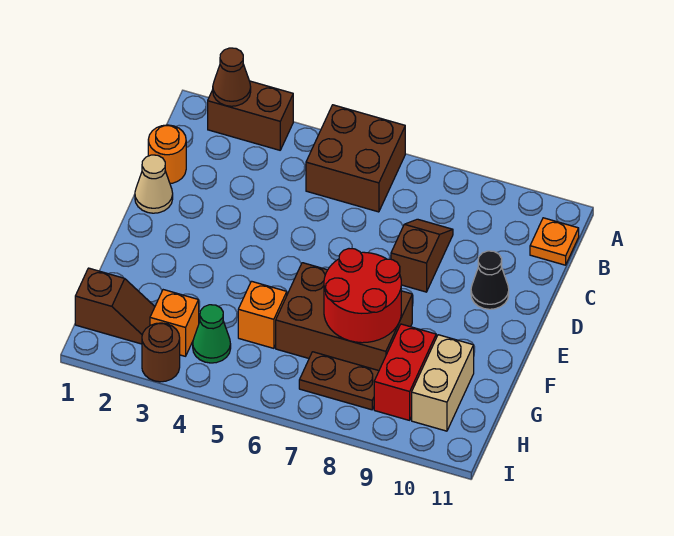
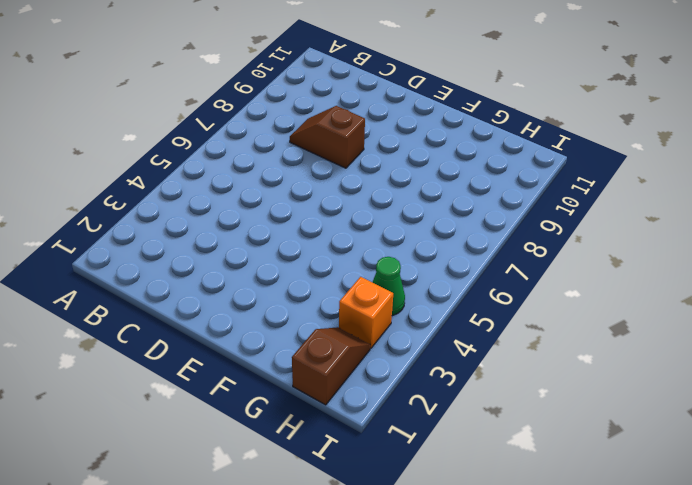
none -> brown 1x2 brick [208,81,293,150]
none -> brown 2x2 brick [306,105,405,212]
none -> orange 1x1 plate [530,218,579,265]

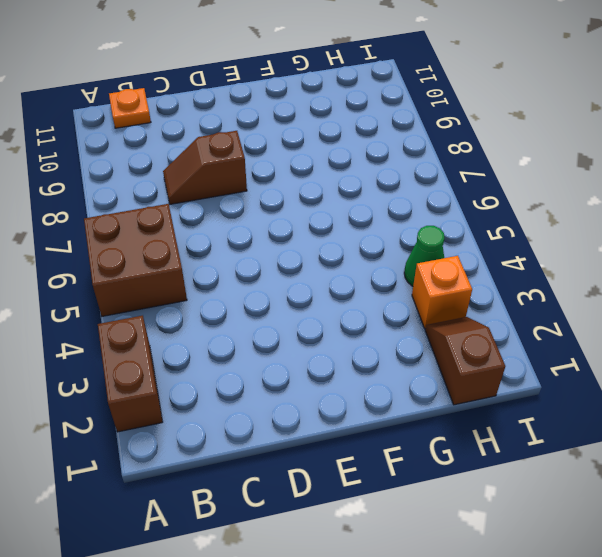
none -> orange 1x1 round brick [148,125,186,184]
none -> tan 1x1 cone [135,155,173,213]
none -> black 1x1 cone [471,251,509,309]

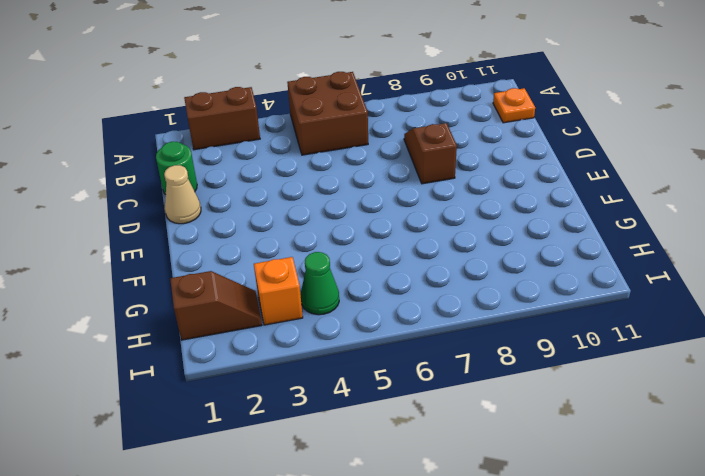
green 1x1 round brick [156,142,197,195] -> orange 1x1 round brick [148,125,186,184]
none -> black 1x1 cone [471,251,509,309]
none -> brown 2x3 brick [276,263,412,371]
none -> orange 1x1 brick [238,281,287,348]

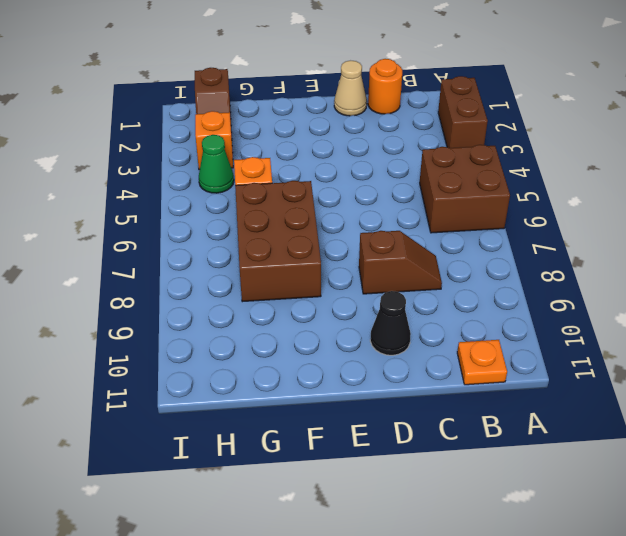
none -> red 1x2 brick [374,324,436,420]
none -> tan 1x2 brick [412,335,474,431]
none -> brown 1x2 plate [299,352,379,410]

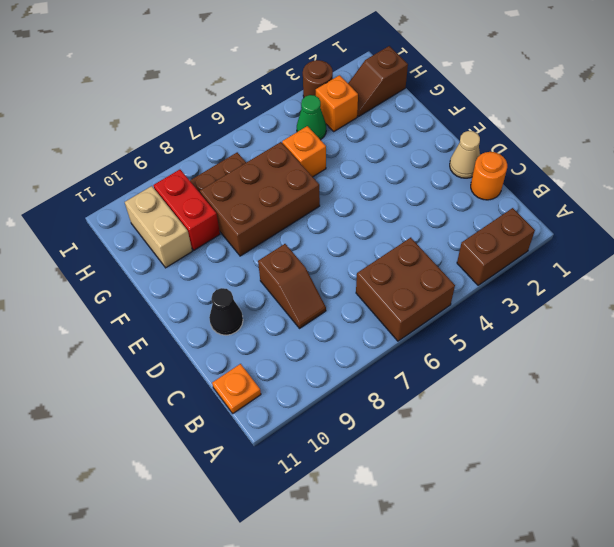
none -> brown 1x1 cone [213,48,251,106]
none -> red 2x2 round brick [324,249,401,343]

